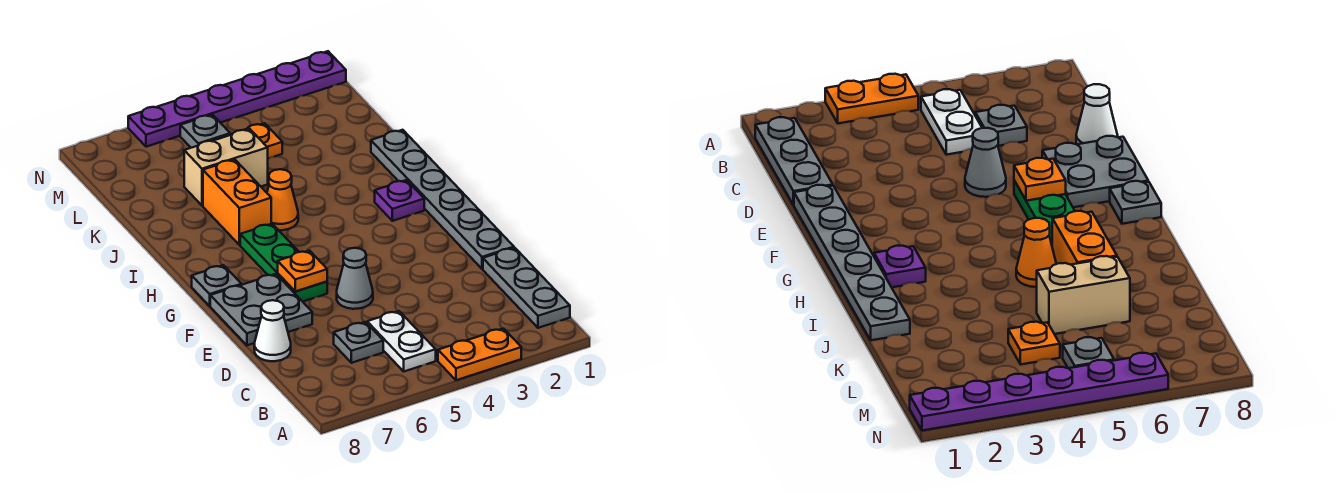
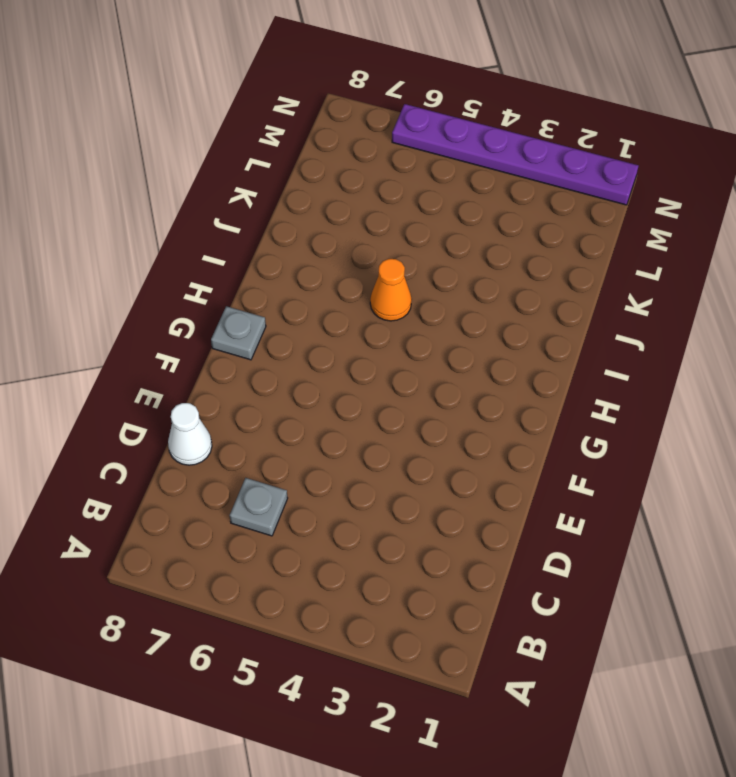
none -> orange 1x2 plate [438,329,521,380]
none -> grey 1x3 plate [483,248,570,328]
none -> white 1x2 plate [367,311,436,371]

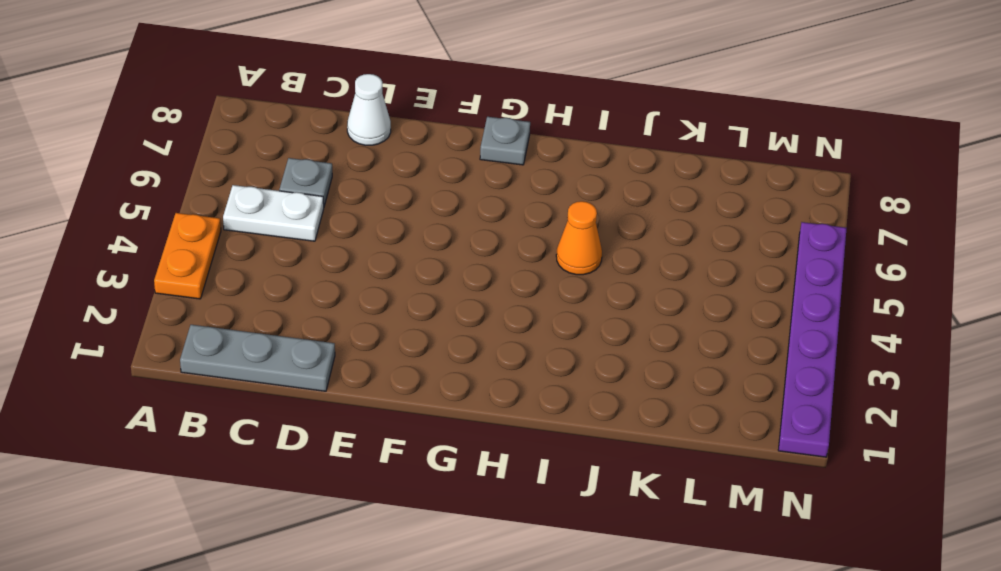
none -> grey 1x6 plate [371,130,514,269]
none -> grey 1x1 cone [337,248,373,309]
none -> grey 2x2 plate [210,274,312,345]

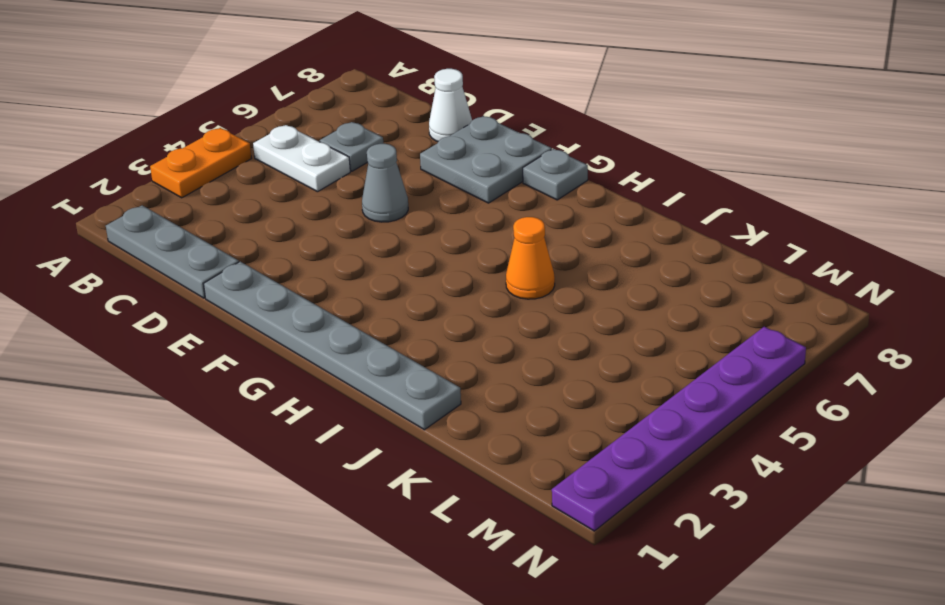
none -> green 1x3 plate [240,224,327,302]
none -> purple 1x1 plate [375,180,424,221]
none -> orange 1x2 brick [203,159,271,245]

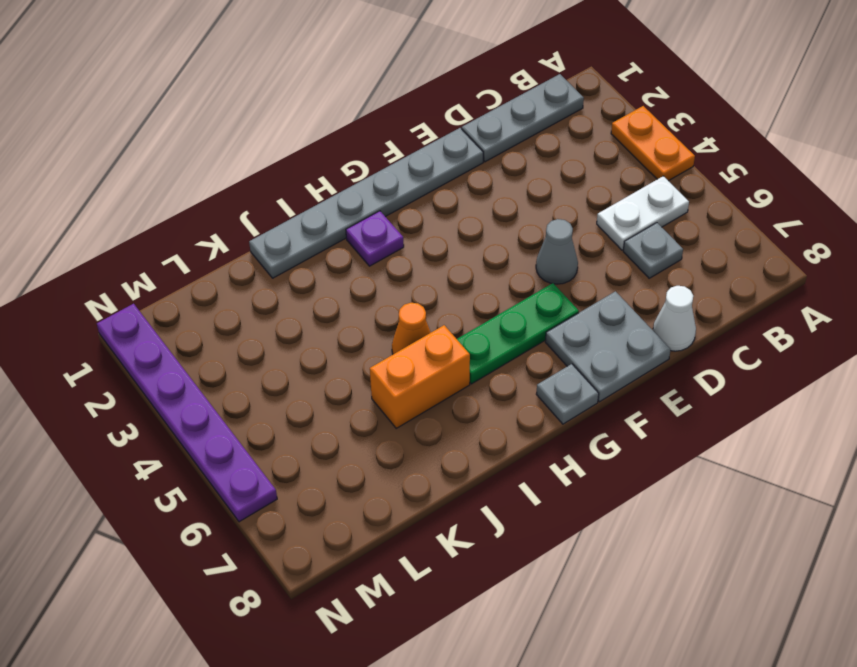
none -> tan 1x2 brick [184,129,268,206]
none -> orange 1x1 plate [245,123,282,158]
none -> grey 1x1 plate [180,114,230,148]

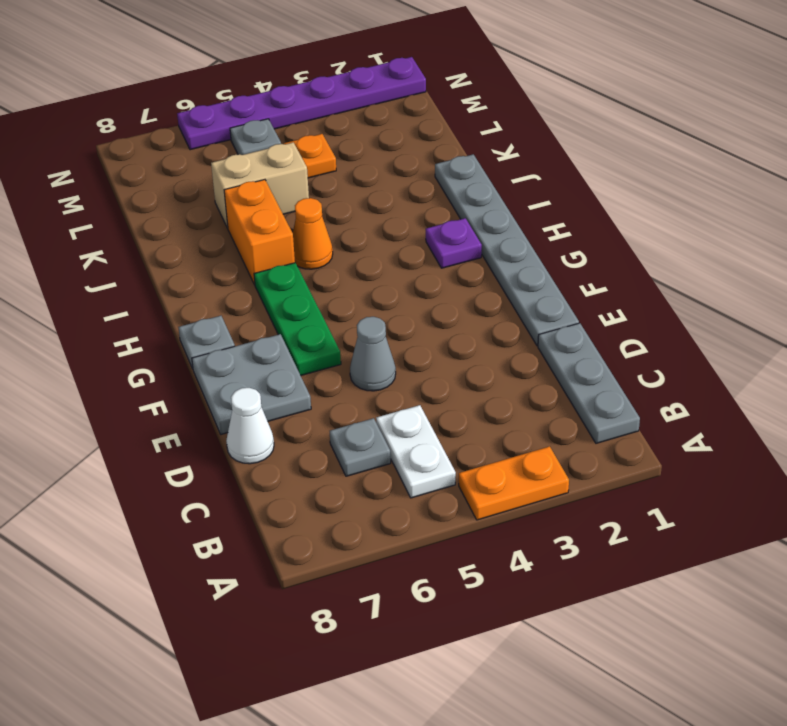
none -> orange 1x1 plate [278,251,327,292]

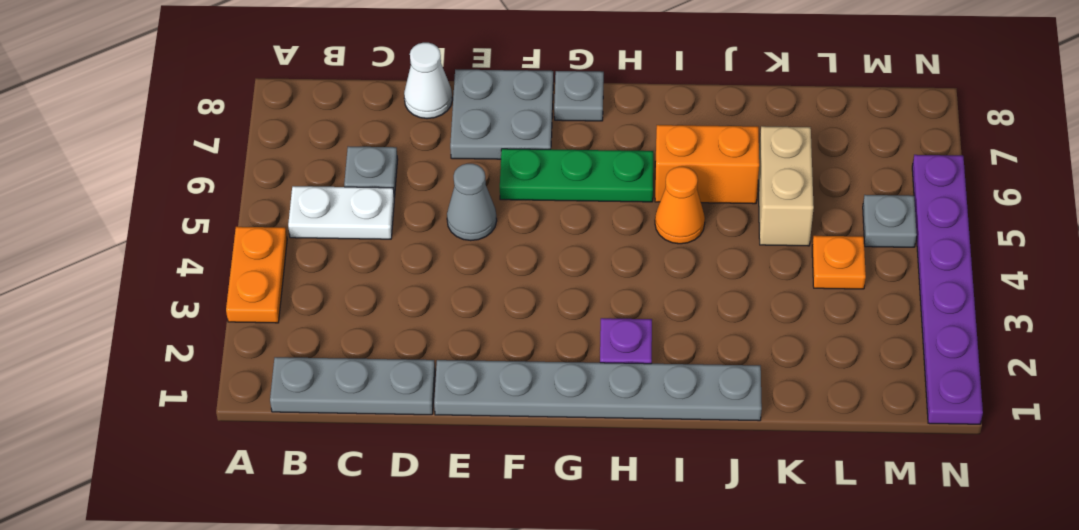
none -> orange 1x1 plate [278,251,327,292]

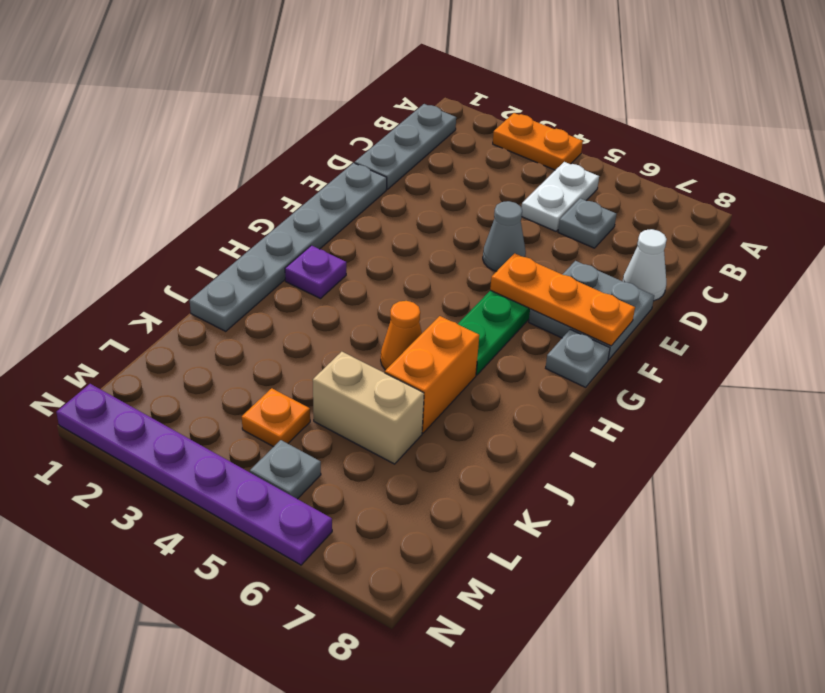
orange 1x3 plate [490,253,635,346] -> orange 1x1 plate [278,251,327,292]

